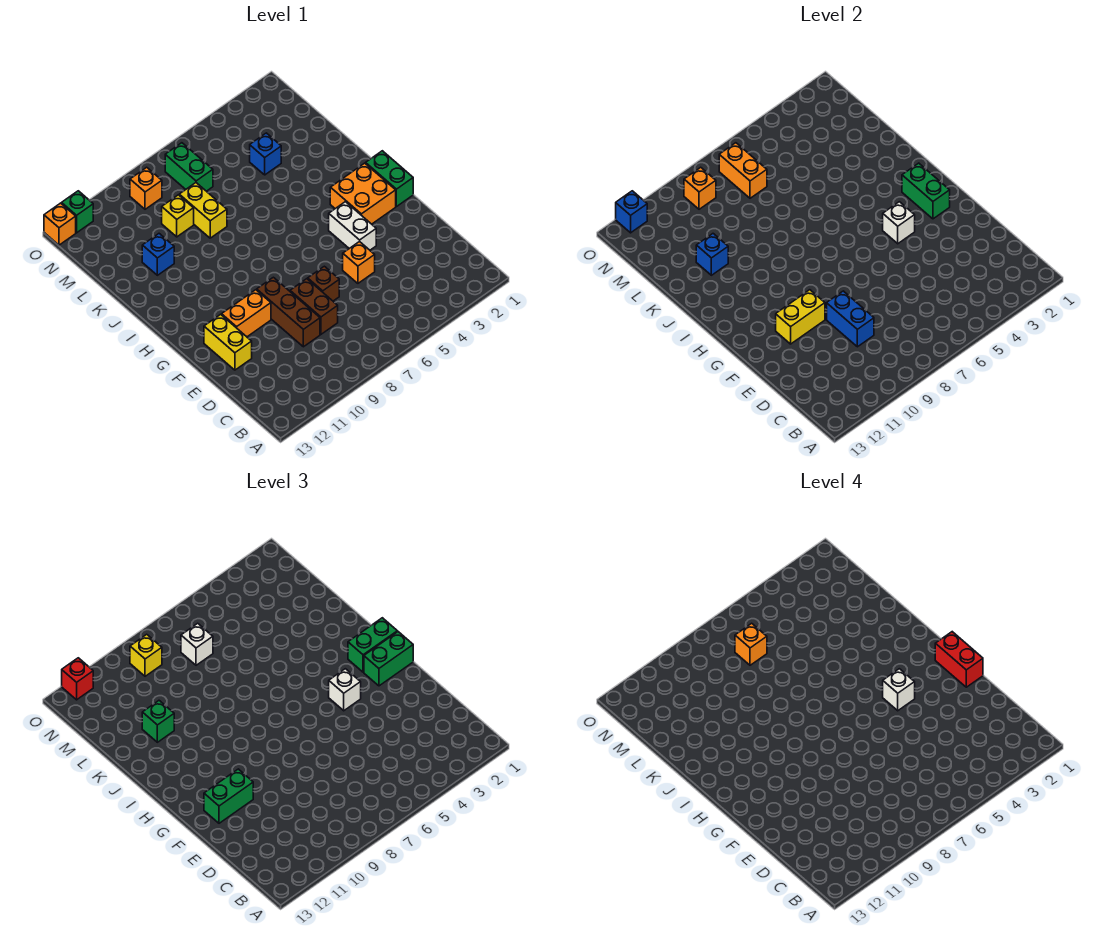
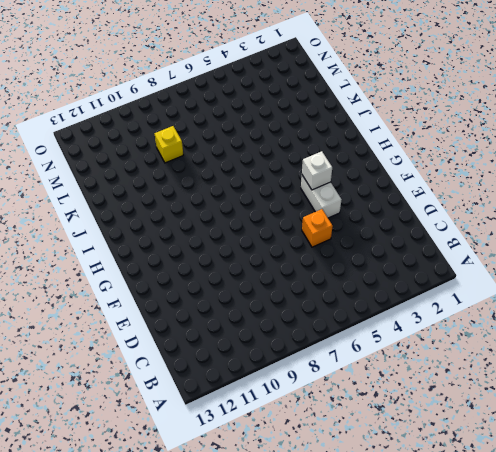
none -> brown 1x2 brick [290,279,338,334]
none -> brown 1x3 brick [257,277,320,347]
none -> brown 1x1 brick [308,266,339,301]
none -> yellow 1x2 brick [204,314,252,370]

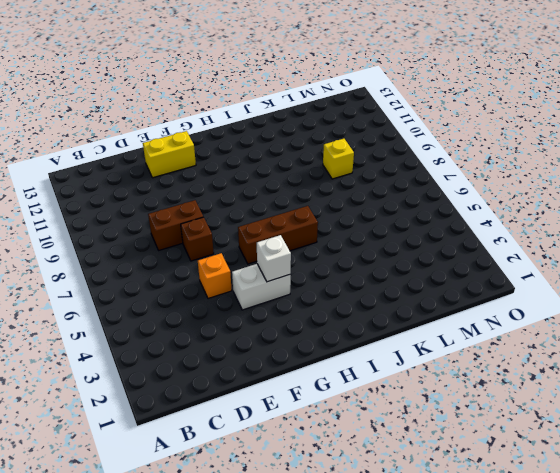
brown 1x3 brick [238,206,318,264] -> brown 1x3 brick moved to [257,277,320,347]
none -> orange 1x2 brick [222,290,271,337]
none -> green 1x2 brick [366,151,413,207]
none -> orange 2x2 brick [330,163,396,224]
none -> yellow 1x2 brick [179,183,227,238]

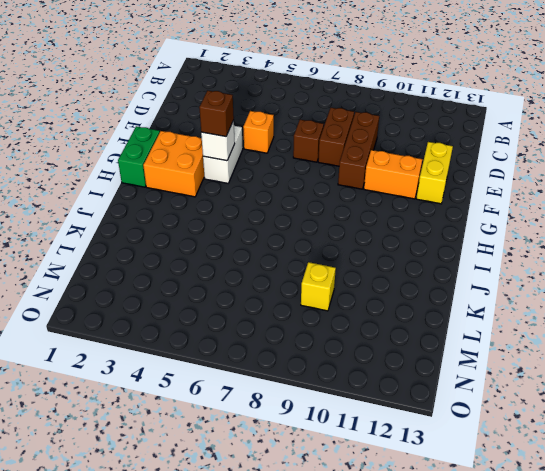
brown 1x1 brick [199,91,234,137] -> white 1x1 brick [329,669,361,711]
none -> yellow 1x2 brick [179,183,227,238]
none -> blue 1x1 brick [142,234,174,275]
none -> blue 1x1 brick [250,133,281,175]
none -> green 1x2 brick [165,143,213,191]

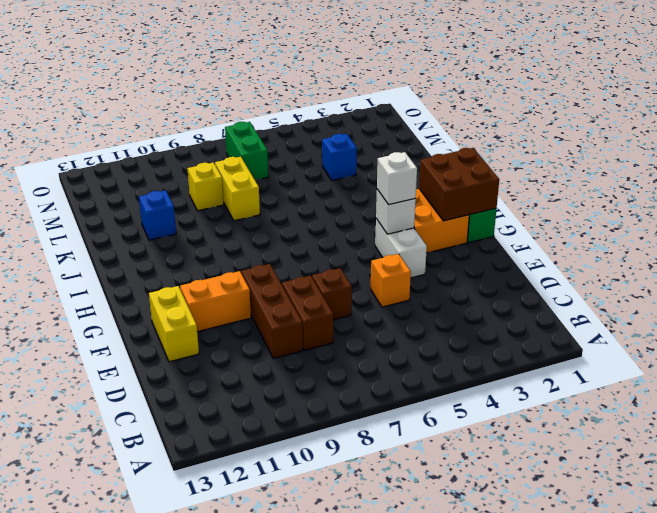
brown 2x2 brick [419,148,499,221] -> green 1x2 brick [902,163,950,219]
none -> orange 1x1 brick [130,167,162,209]
none -> green 1x1 brick [62,191,93,233]
none -> orange 1x1 brick [44,203,76,245]
none -> blue 1x2 brick [827,291,874,347]

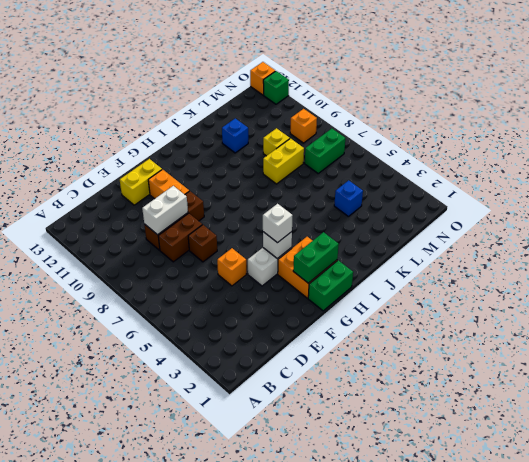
white 1x2 brick [142,186,188,235] -> blue 1x2 brick [827,291,874,347]
none -> yellow 1x2 brick [776,290,825,344]
none -> blue 1x1 brick [696,234,728,275]
none -> orange 1x2 brick [719,143,767,198]
none -> orange 1x1 brick [684,167,716,209]

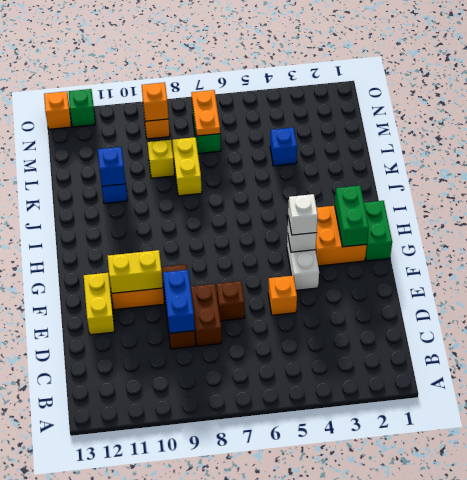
orange 1x2 plate [191,90,220,136] -> orange 1x2 brick [719,143,767,198]
none -> blue 1x1 brick [616,191,647,233]
none -> green 1x2 brick [204,769,253,823]
none -> green 1x2 brick [364,632,413,686]
none -> green 1x2 brick [348,618,397,672]

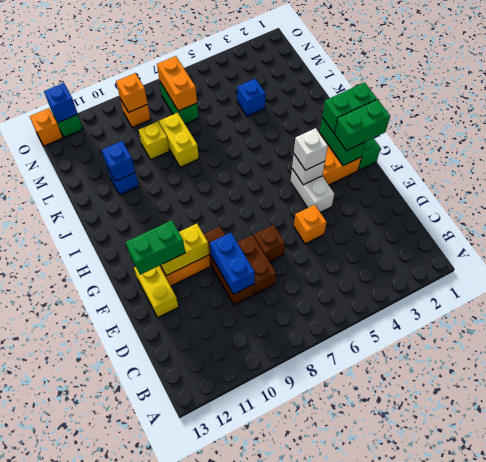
none -> green 1x1 brick [142,701,174,742]
none -> white 1x1 brick [181,623,213,665]
none -> yellow 1x1 brick [130,634,162,676]
none -> red 1x1 brick [62,658,93,700]

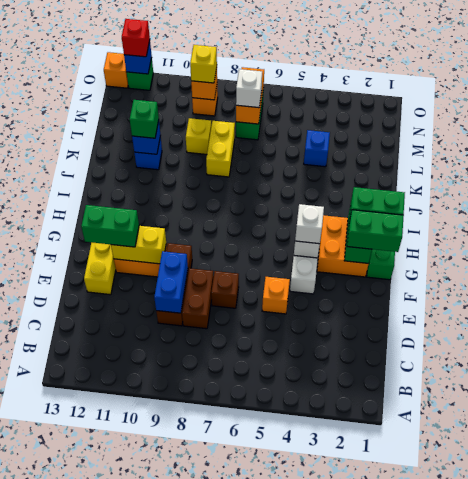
none -> red 1x2 brick [935,632,983,687]
none -> white 1x1 brick [883,669,915,711]
none -> orange 1x1 brick [735,623,767,665]

